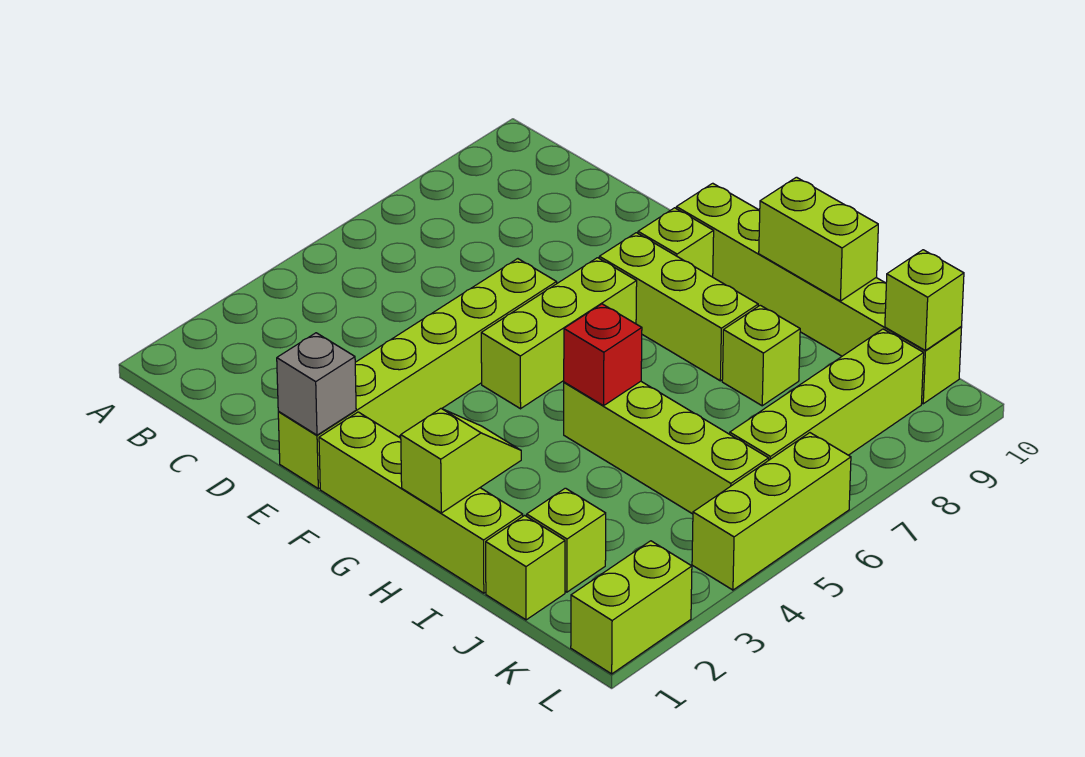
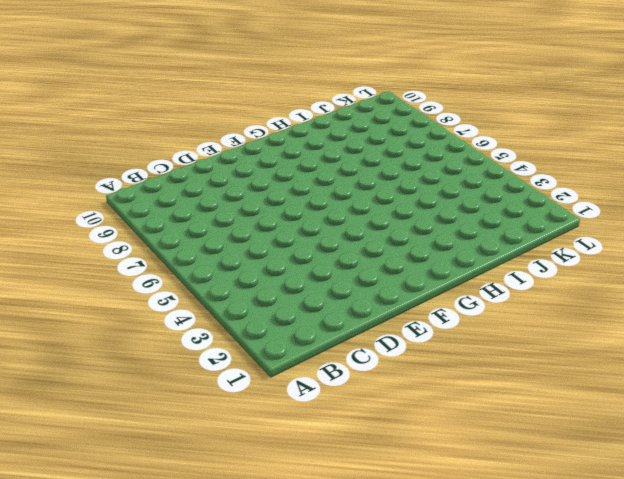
none -> lime 1x6 brick [278,259,557,489]
none -> lime 1x4 brick [319,412,523,593]
none -> lime 1x3 brick [481,258,637,409]

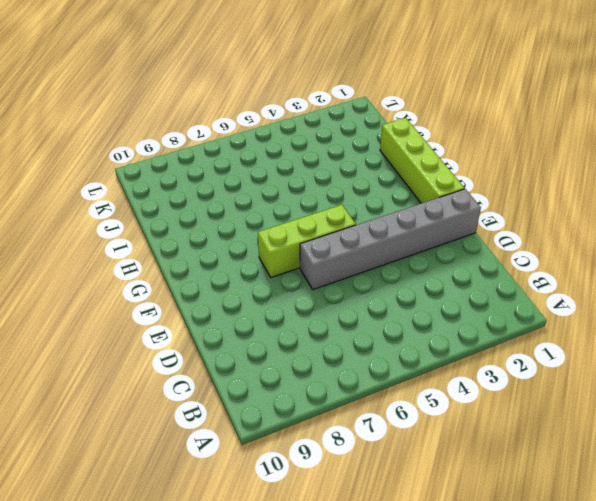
grey 1x6 brick [300,189,481,290] -> lime 1x6 brick [278,259,557,489]
none -> lime 1x3 brick [599,233,758,381]
none -> lime 1x1 brick [638,208,714,277]
none -> lime 1x6 brick [676,183,962,404]

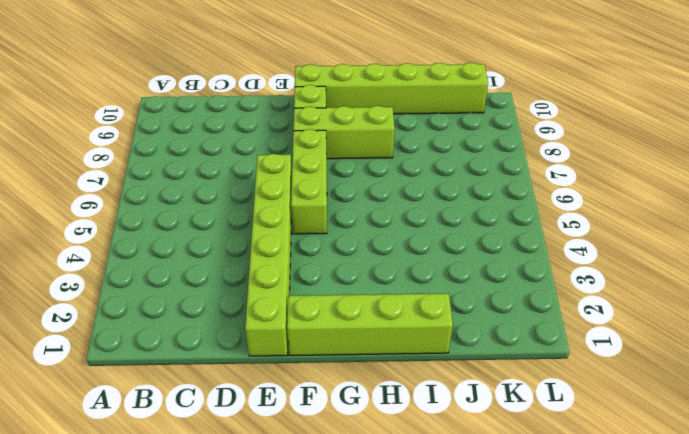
none -> lime 1x4 brick [564,381,769,514]
none -> lime 1x1 brick [722,305,800,406]
none -> lime 1x1 brick [486,515,565,620]

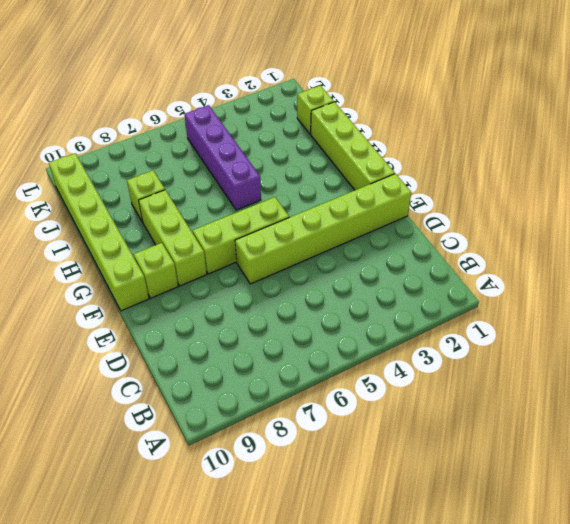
purple 1x4 brick [184,105,261,210] -> lime 1x4 brick [564,381,769,514]
none -> lime 1x1 brick [527,488,606,592]
none -> lime 1x4 brick [730,329,924,460]
none -> lime 1x2 brick [571,541,692,674]

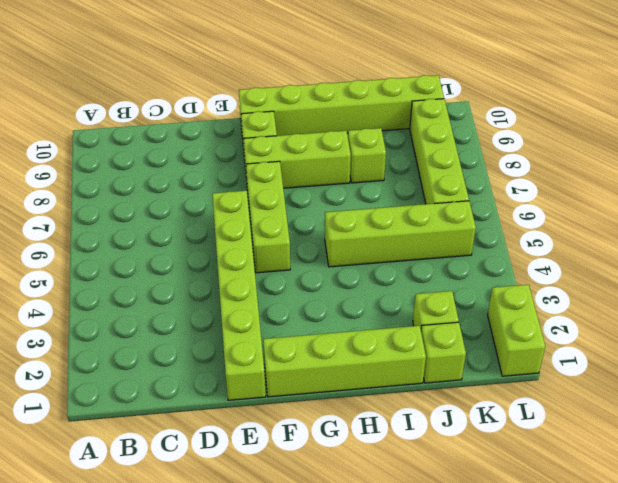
none -> lime 1x3 brick [692,433,851,590]
none -> grey 1x1 brick [277,333,356,435]
none -> lime 1x2 slope [401,409,521,513]

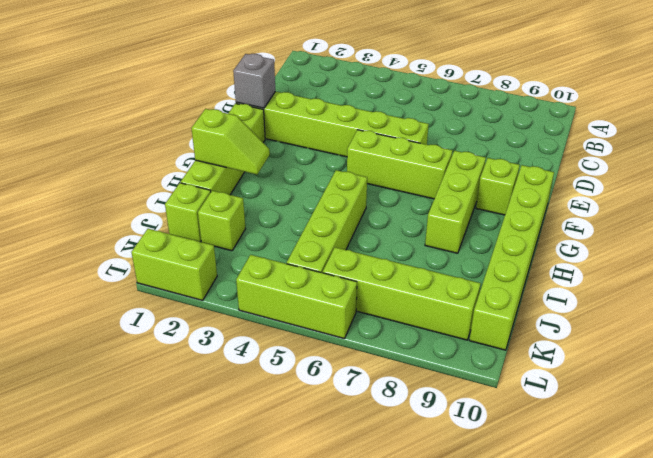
none -> lime 1x1 brick [722,305,800,406]
none -> red 1x1 brick [564,304,642,406]
none -> lime 1x2 brick [759,177,878,301]

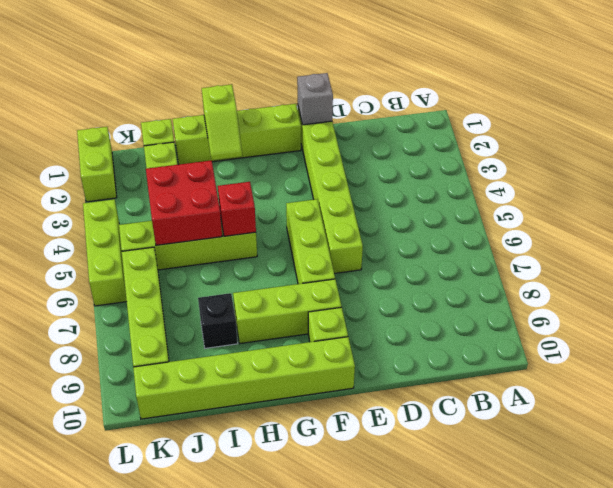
red 2x2 brick [146,160,222,245] -> none
black 1x1 brick [198,293,238,348] -> lime 1x1 brick [722,305,800,406]
none -> lime 1x2 brick [759,177,878,301]
none -> lime 1x1 brick [885,250,964,350]

